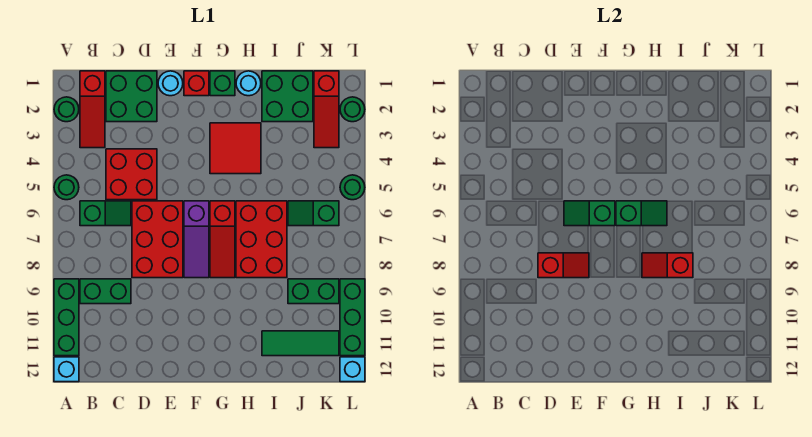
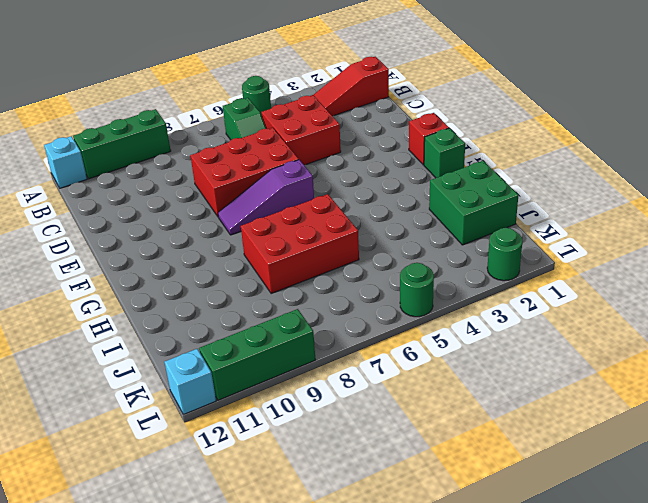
none -> green 1x1 round brick [54,97,79,122]
none -> green 1x2 brick [80,279,131,304]
none -> green 2x2 brick [106,71,157,122]
none -> cyan 1x1 round brick [158,71,183,96]

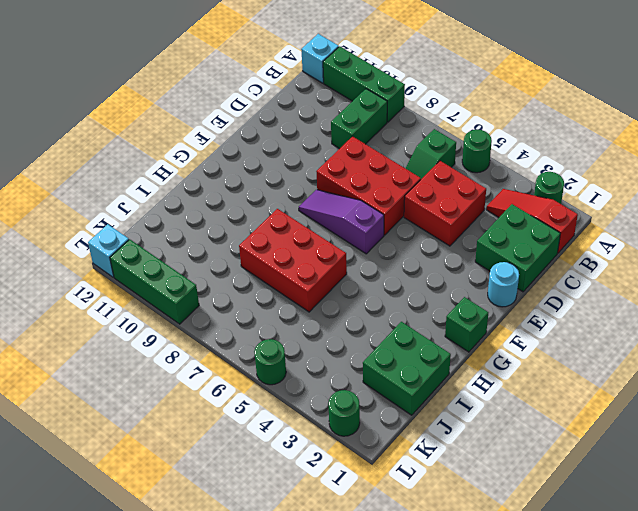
none -> red 1x1 brick [184,71,209,96]
none -> red 2x2 tile [210,123,261,174]
none -> red 1x3 slope [210,201,235,278]
none -> cyan 1x1 round brick [236,71,261,96]

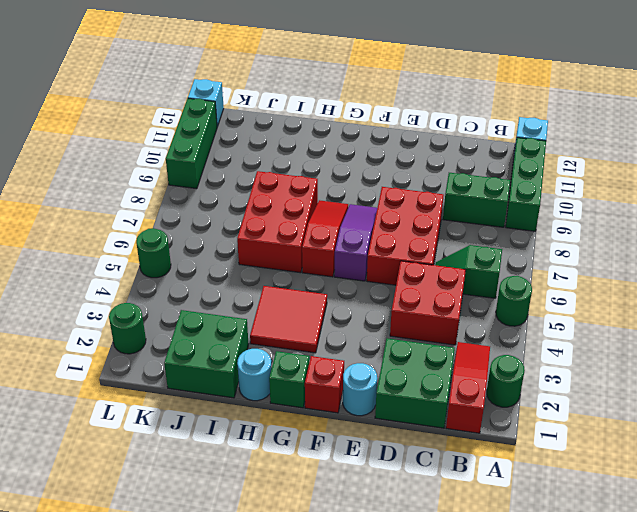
none -> green 1x3 tile [262,331,339,356]
none -> green 1x2 slope [288,201,339,226]
none -> green 1x2 brick [288,279,339,304]
none -> red 1x3 slope [314,71,339,148]

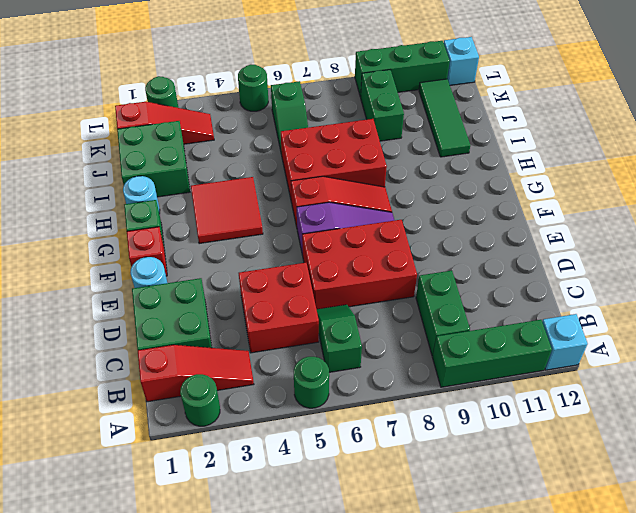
none -> red 1x2 slope [538,253,589,278]
none -> green 1x2 slope [564,201,615,226]
none -> green 1x2 slope [616,201,667,226]
none -> red 1x2 slope [642,253,693,278]

